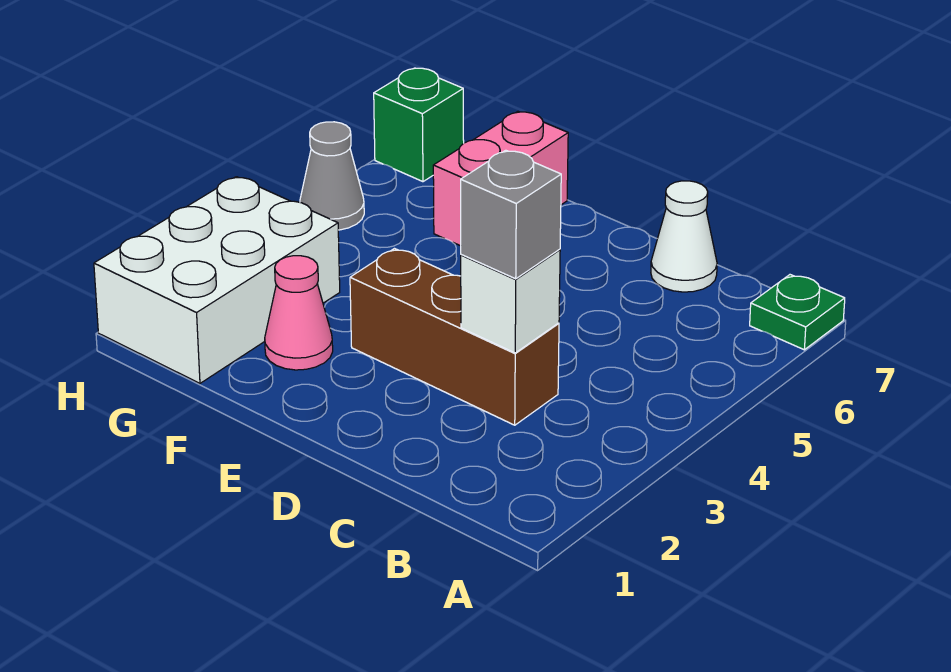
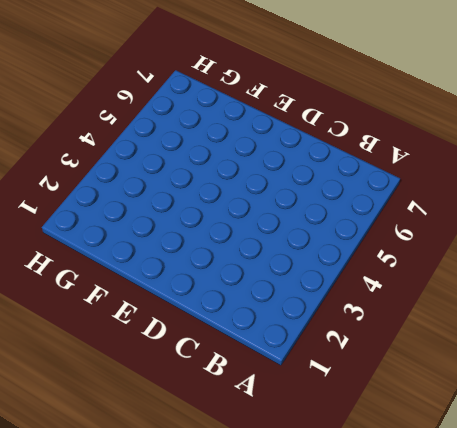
none -> green 1x1 plate [750,275,845,350]
none -> brown 1x3 brick [350,249,559,425]

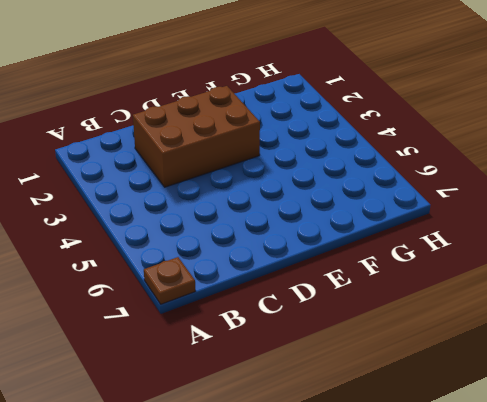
brown 1x1 plate [144,257,195,304] -> green 1x1 plate [750,275,845,350]
brown 2x3 brick [133,86,260,187] -> brown 1x3 brick [350,249,559,425]
none -> white 1x1 cone [651,181,717,292]
none -> pink 1x1 cone [265,256,333,370]

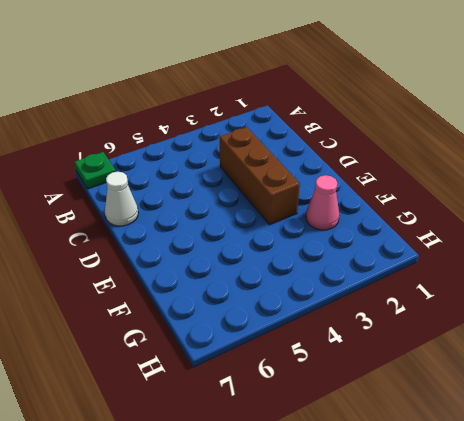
none -> pink 1x2 brick [433,112,568,246]
none -> white 2x3 brick [94,177,340,383]

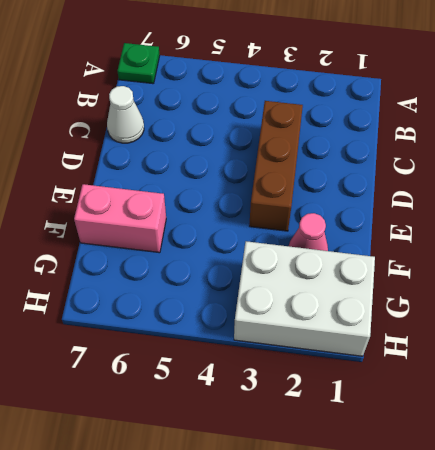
none -> grey 1x1 cone [300,122,364,230]
none -> green 1x1 brick [374,68,464,182]

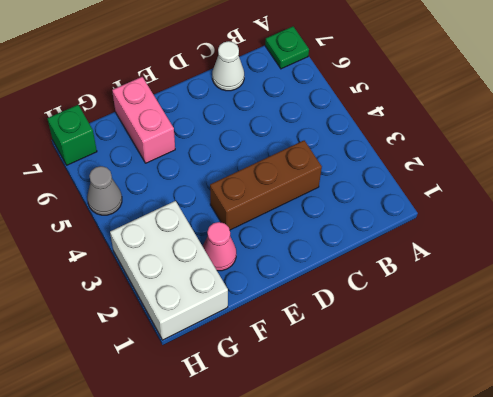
none -> white 1x1 brick [461,249,560,353]
none -> grey 1x1 brick [461,150,561,279]

